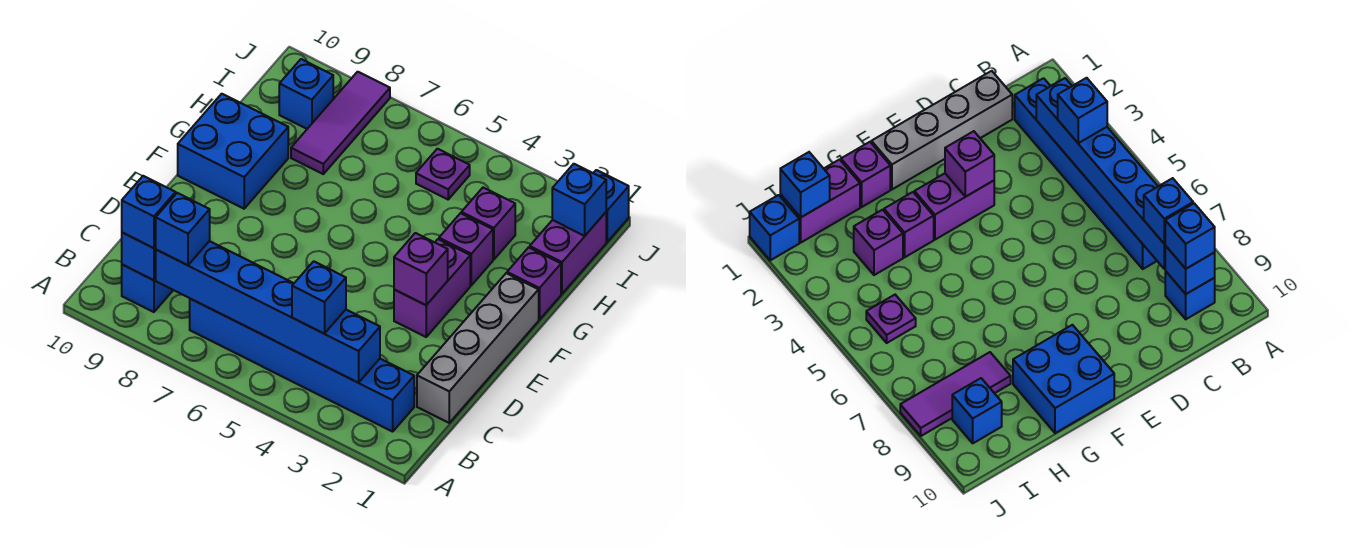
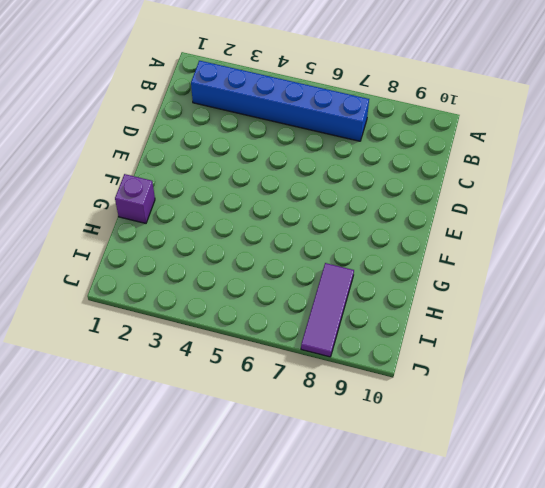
none -> blue 1x1 brick [122,265,173,312]
none -> grey 1x4 brick [417,273,539,423]
none -> purple 1x2 brick [394,239,470,337]

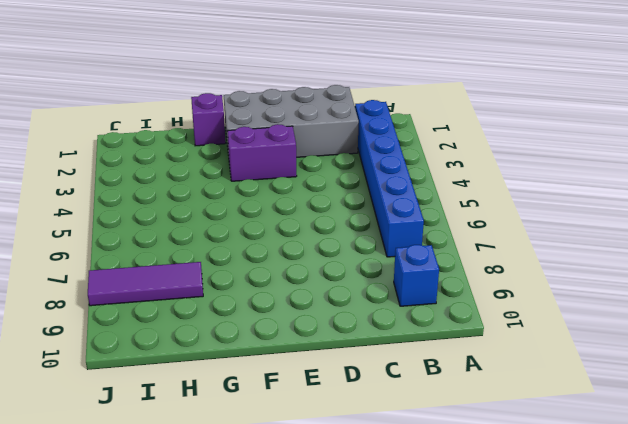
grey 2x4 brick [224,85,359,157] -> grey 1x4 brick [417,273,539,423]
none -> blue 2x2 brick [178,94,288,209]
none -> purple 1x1 brick [439,213,493,285]
none -> purple 1x2 brick [530,212,606,294]

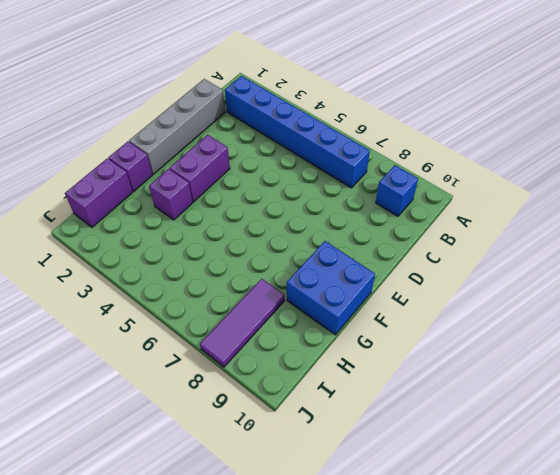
none -> purple 1x1 brick [461,188,515,260]
none -> purple 1x1 plate [416,149,470,199]
none -> blue 1x1 brick [279,59,333,129]

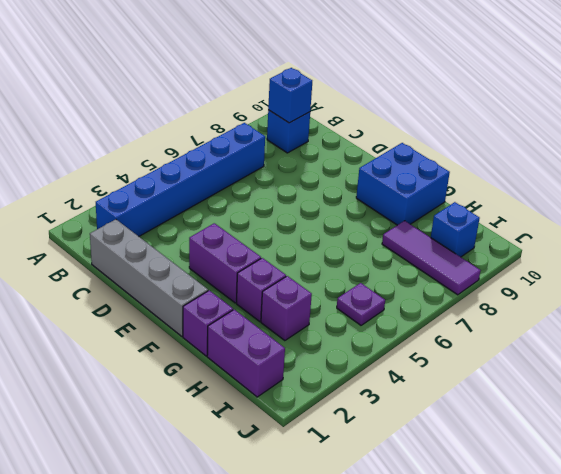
none -> blue 1x1 brick [594,170,629,242]
none -> blue 1x6 brick [156,241,380,383]
none -> purple 1x1 brick [394,233,448,305]

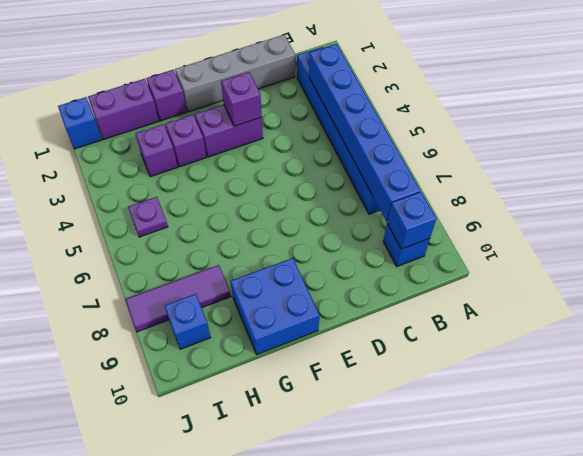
none -> blue 1x1 brick [552,164,606,236]
none -> blue 1x1 brick [292,261,346,334]
none -> blue 1x1 brick [156,193,210,265]

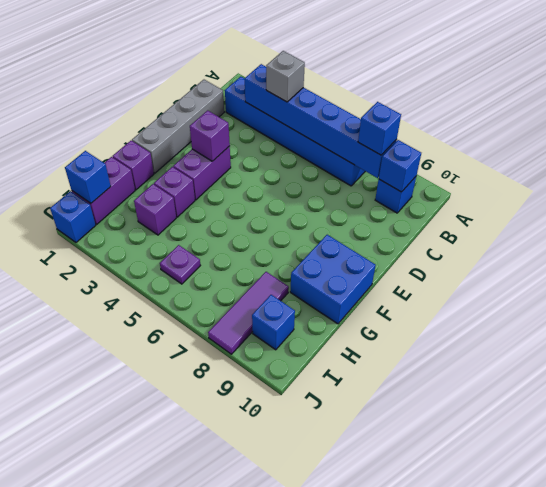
grey 1x1 brick [266,51,305,102] -> blue 1x1 brick [292,261,346,334]
none -> blue 1x1 brick [122,176,176,248]

